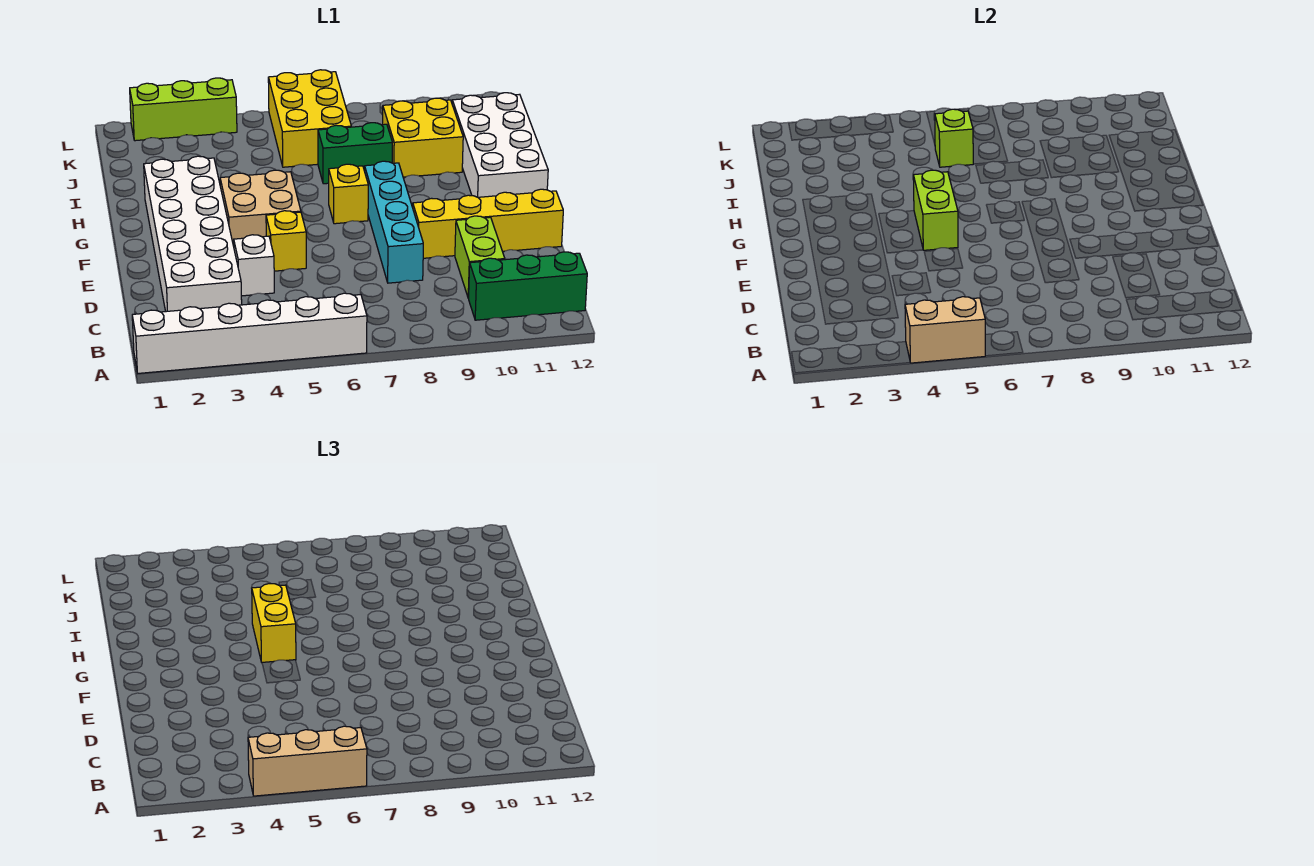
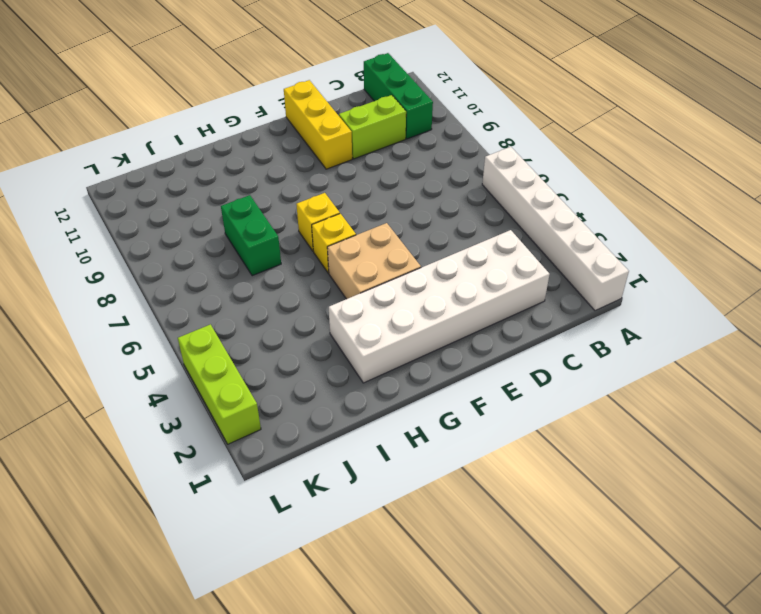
yellow 1x3 brick [284,80,352,169] -> yellow 1x4 brick [413,189,563,258]
yellow 1x1 brick [312,214,356,273] -> yellow 1x1 brick moved to [266,211,306,271]
none -> white 1x1 brick [234,235,274,296]
none -> cyan 1x4 brick [365,161,423,283]
none -> white 2x4 brick [452,93,548,197]

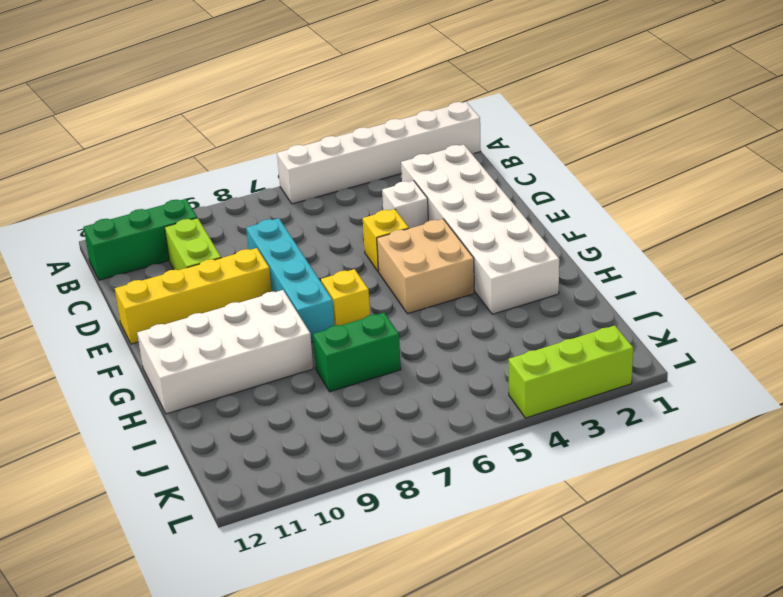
white 2x4 brick [137,290,313,414] -> white 2x4 brick turned to [452,93,548,197]
none -> yellow 2x2 brick [383,98,463,177]
none -> yellow 2x3 brick [268,70,351,167]
none -> tan 1x2 brick [905,297,985,363]

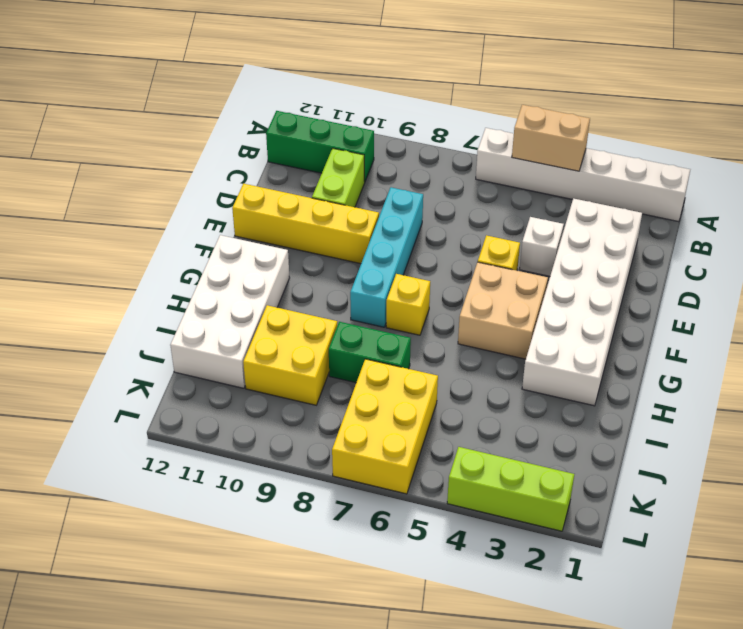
none -> lime 1x2 brick [913,170,958,250]
none -> lime 1x1 brick [935,109,973,167]
none -> tan 1x3 brick [248,726,367,796]

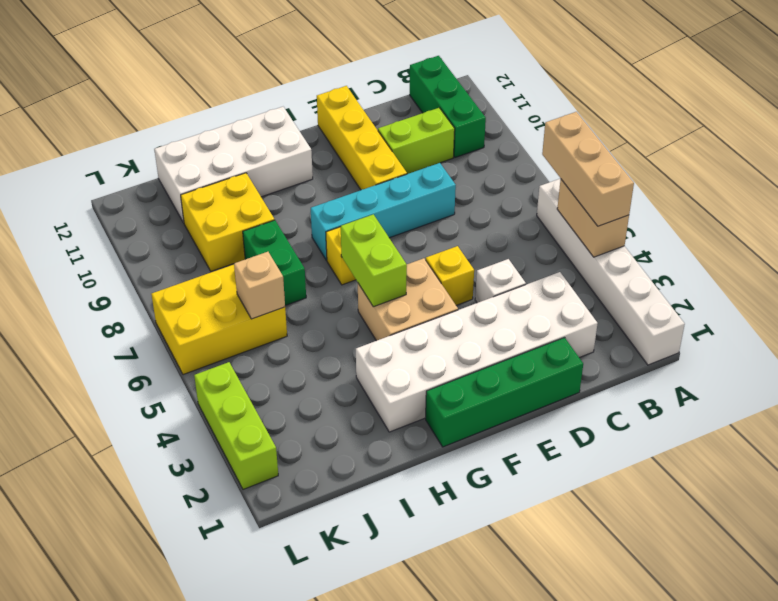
green 1x4 brick [426,338,583,447] -> none
lime 1x2 brick [341,214,407,307] -> lime 1x2 brick turned to [913,170,958,250]
tan 1x1 brick [234,252,285,319] -> lime 1x1 brick [935,109,973,167]
none -> yellow 1x2 brick [252,584,296,662]

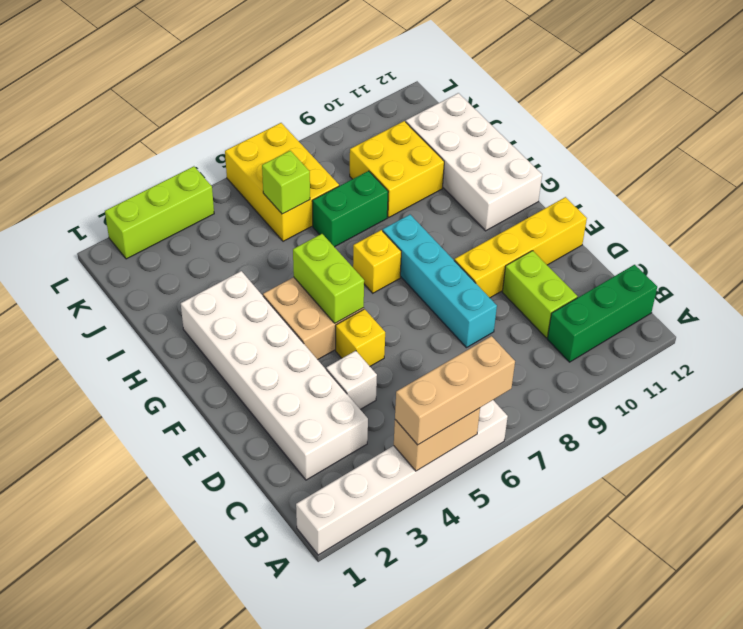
none -> yellow 1x2 brick [252,584,296,662]

